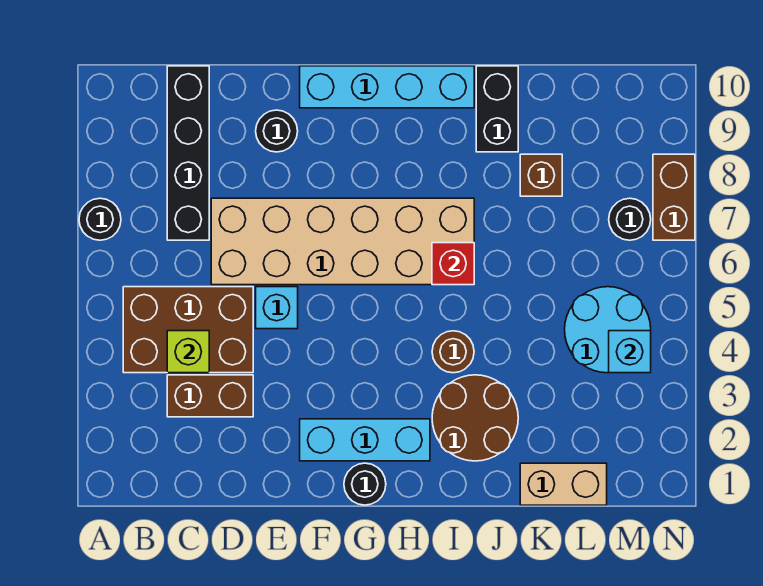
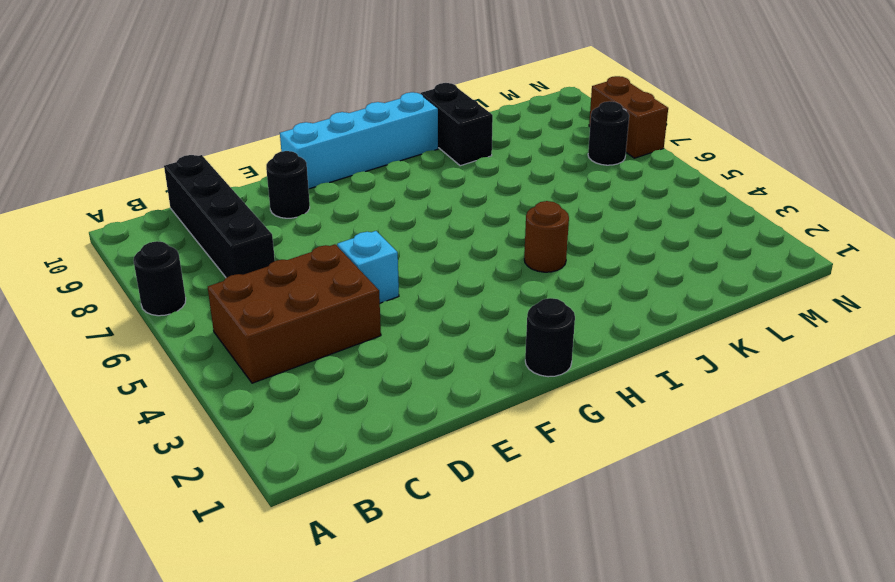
none -> brown 1x2 brick [167,375,253,417]
none -> tan 2x6 brick [211,198,474,285]
none -> cyan 1x3 brick [300,419,430,461]

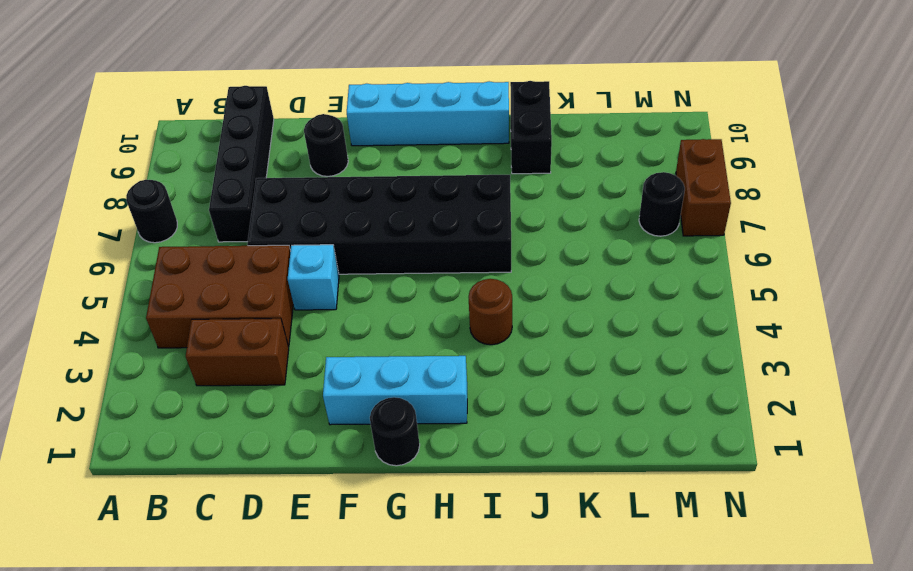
black 2x6 brick [247,175,511,274] -> tan 2x6 brick [211,198,474,285]
none -> brown 2x2 round brick [432,375,518,461]
none -> tan 1x2 brick [520,463,607,505]
none -> brown 1x1 brick [520,154,562,196]

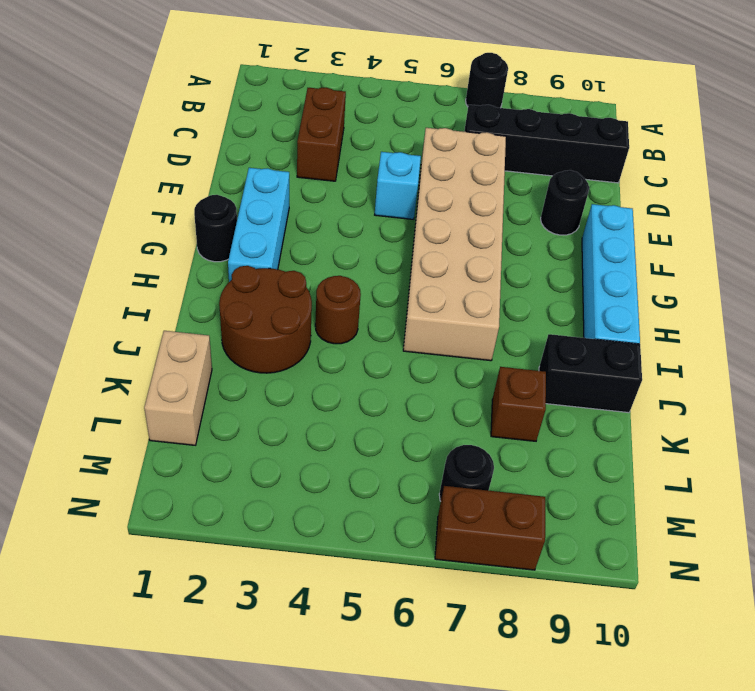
none -> brown 2x3 brick [123,287,253,373]
none -> cyan 2x2 round brick [565,287,651,373]
none -> lime 1x1 brick [167,331,209,373]

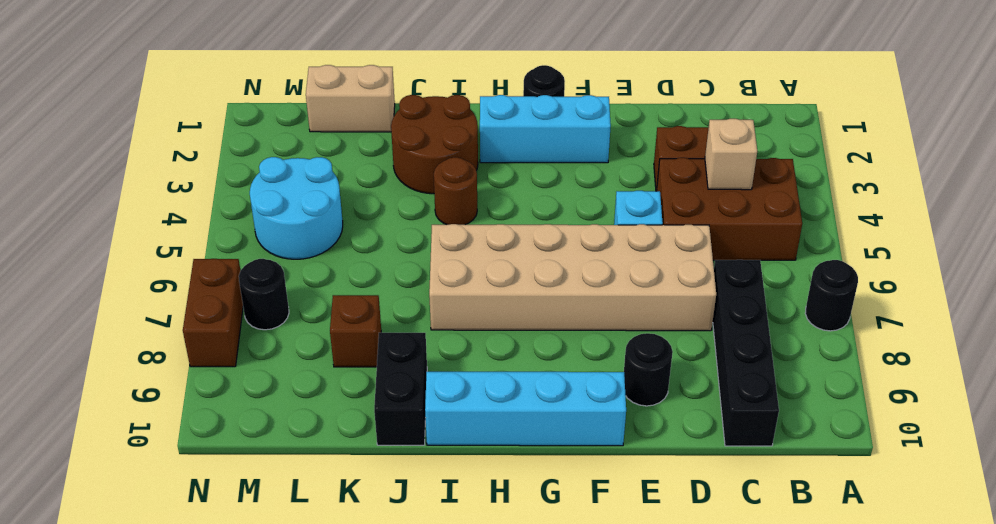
tan 1x1 brick [705,119,757,190] -> lime 1x1 brick [167,331,209,373]
none -> red 1x1 brick [432,243,474,285]
none -> cyan 1x1 brick [609,331,651,373]

